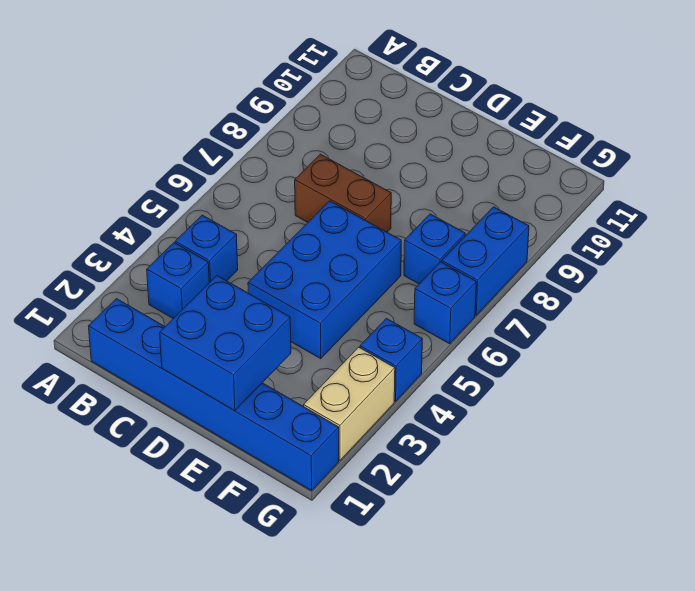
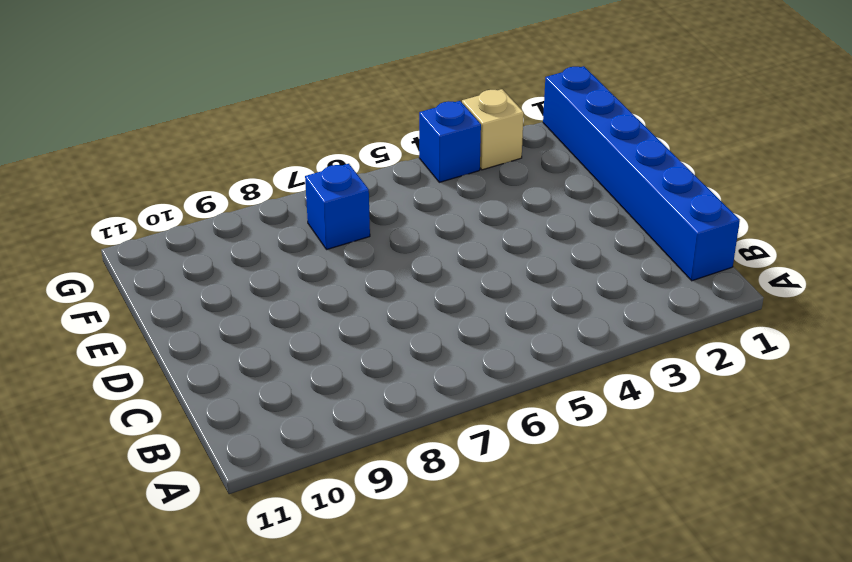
tan 1x1 brick [462,89,524,170] -> tan 1x2 brick [304,347,395,460]
none -> blue 1x1 brick [147,243,209,318]
none -> blue 1x1 brick [175,215,238,283]

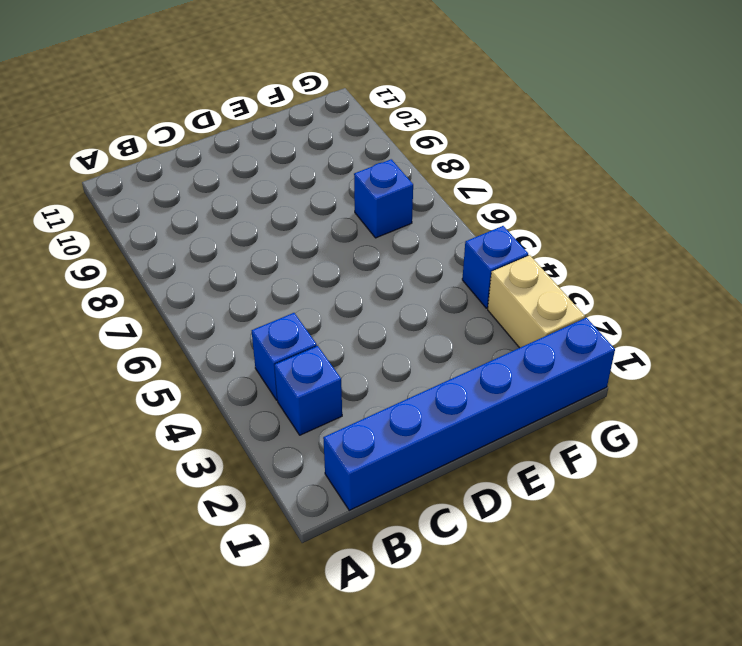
none -> brown 1x2 brick [295,154,391,232]
none -> blue 2x3 brick [248,201,401,359]

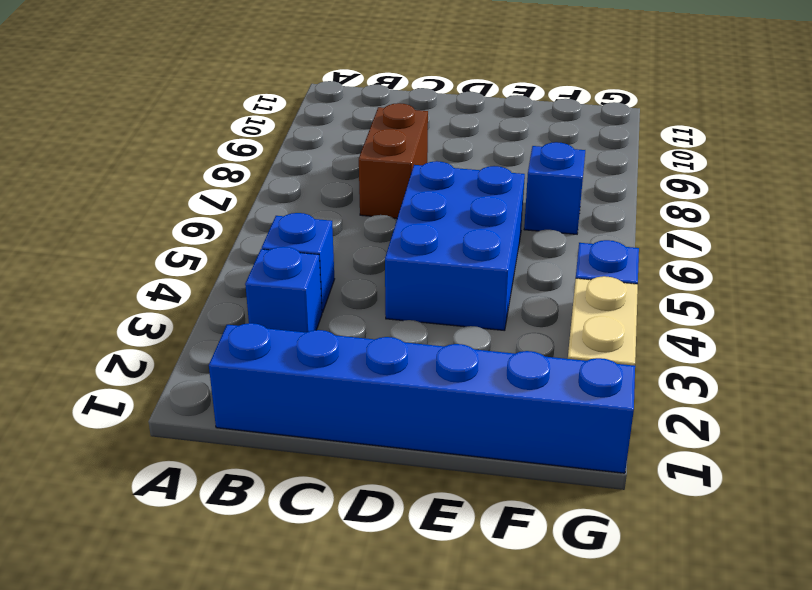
brown 1x2 brick [359,103,428,219] -> brown 1x2 brick turned to [295,154,391,232]
none -> blue 1x1 brick [414,262,476,344]
none -> blue 1x2 brick [442,207,529,315]

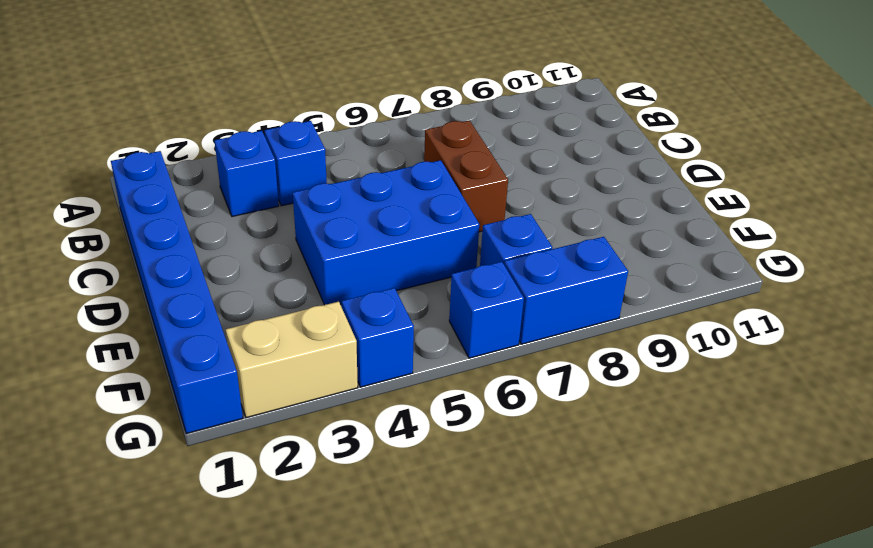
none -> blue 2x2 brick [160,276,291,411]

